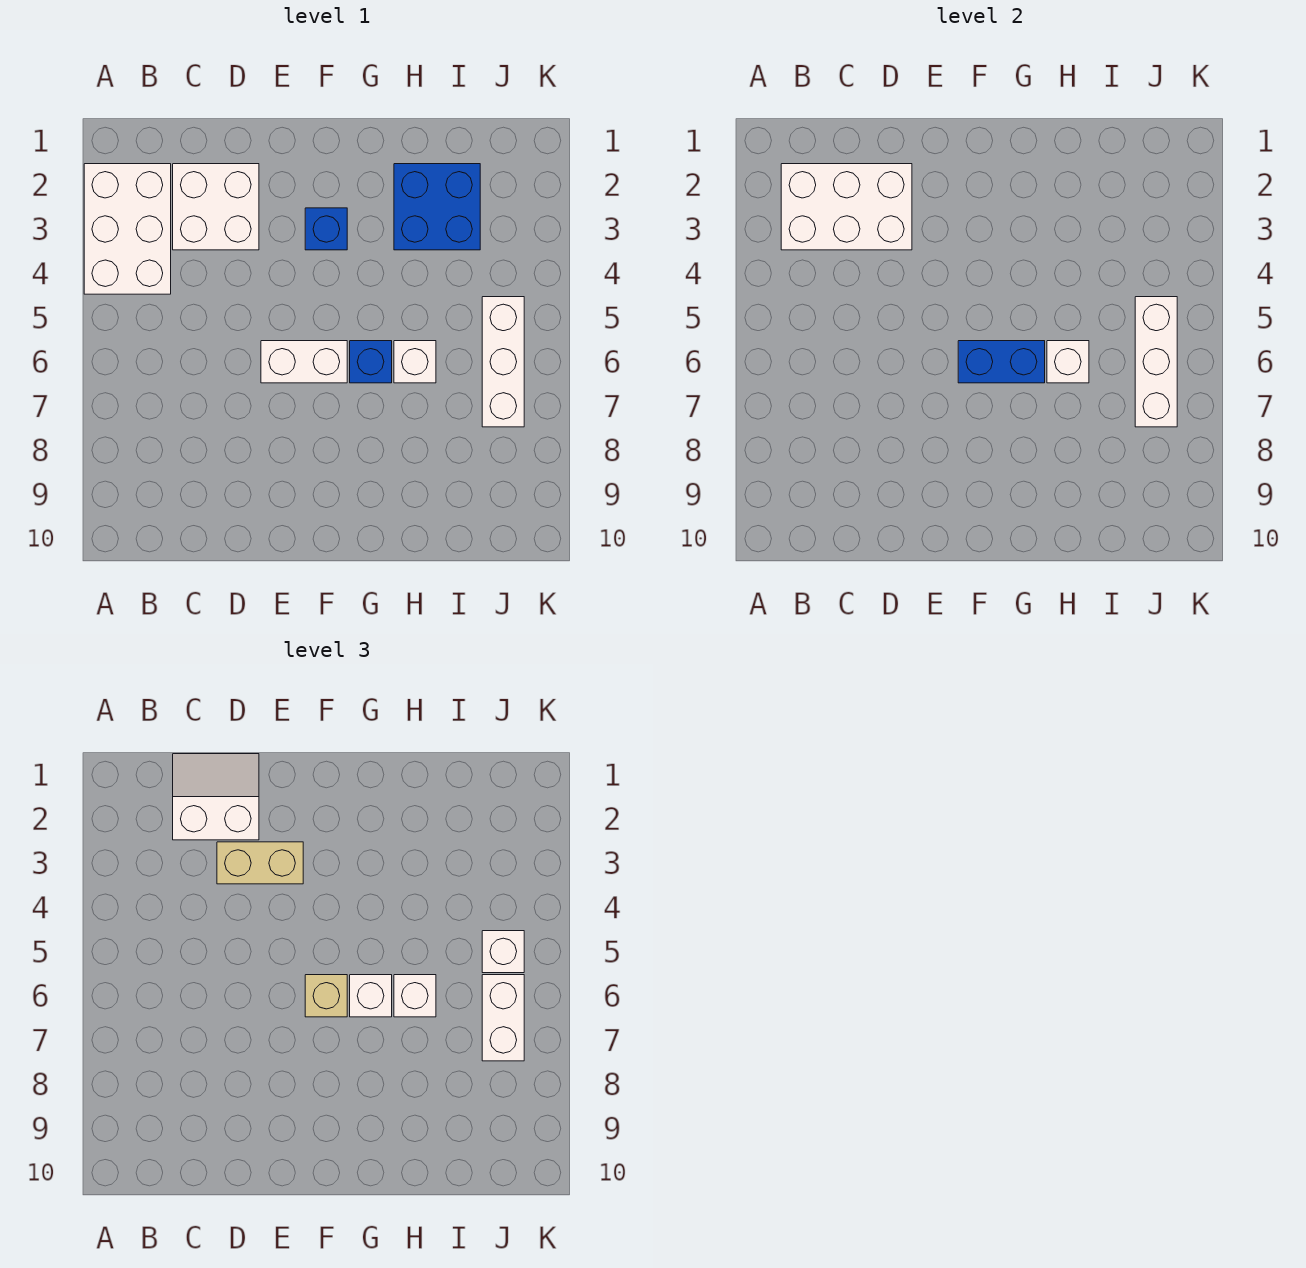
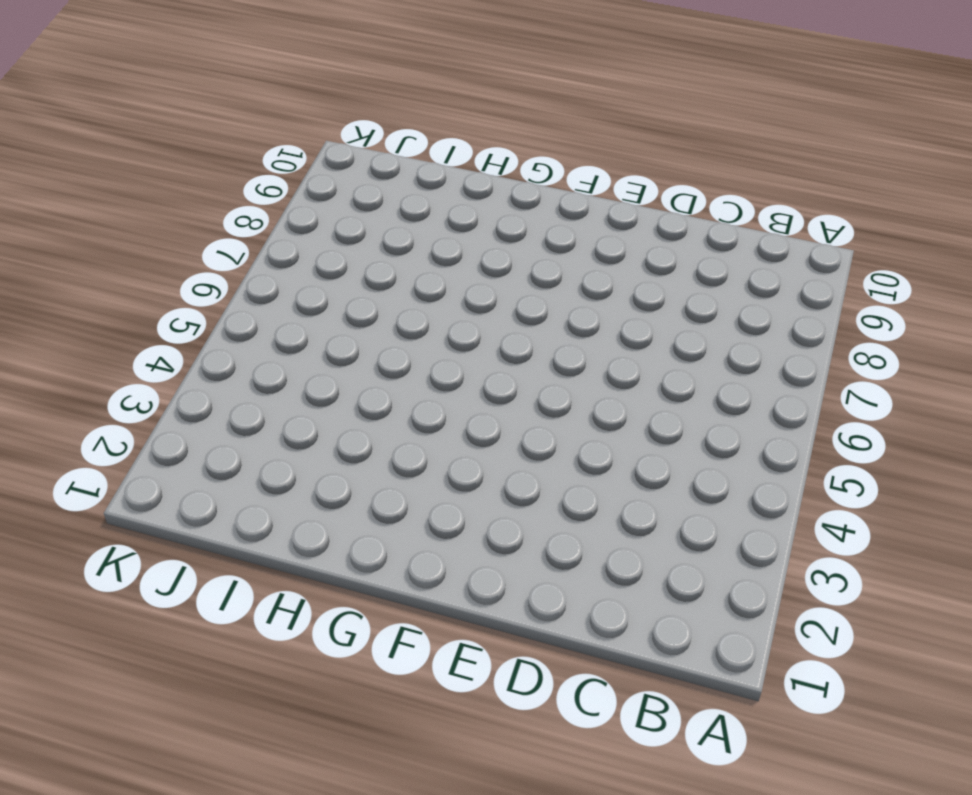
none -> white 2x3 brick [84,164,171,294]
none -> white 2x2 brick [173,164,259,250]
none -> white 1x2 brick [261,341,347,383]

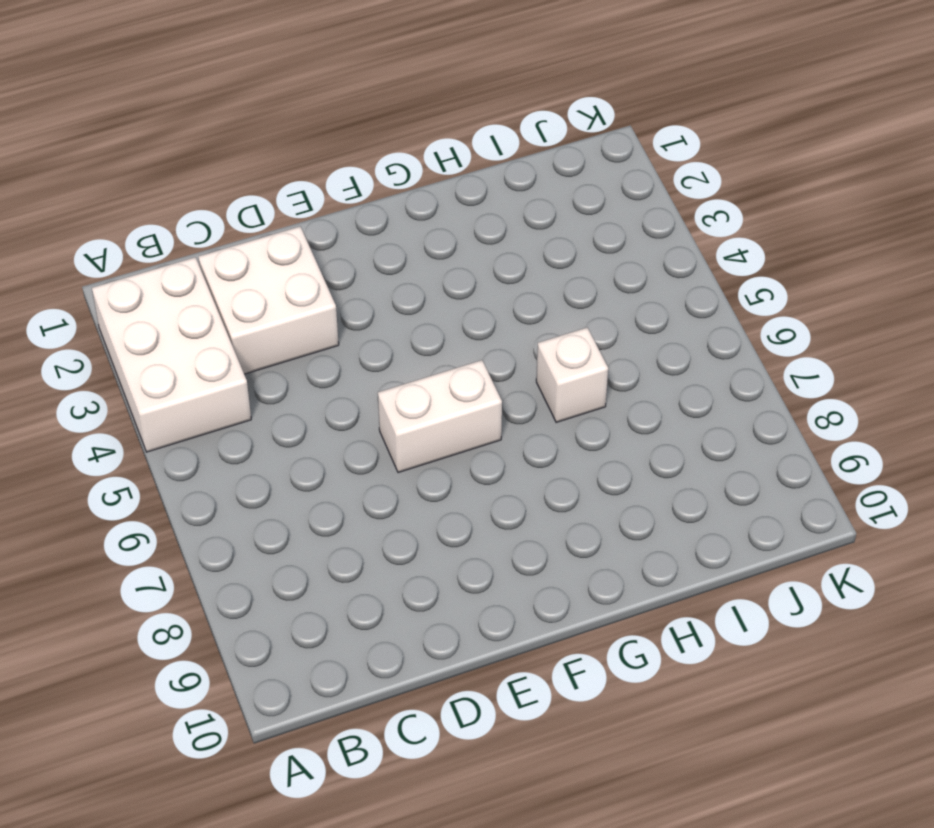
none -> blue 1x1 brick [305,208,347,250]
none -> blue 1x1 brick [350,341,392,383]
none -> blue 2x2 brick [394,164,480,250]

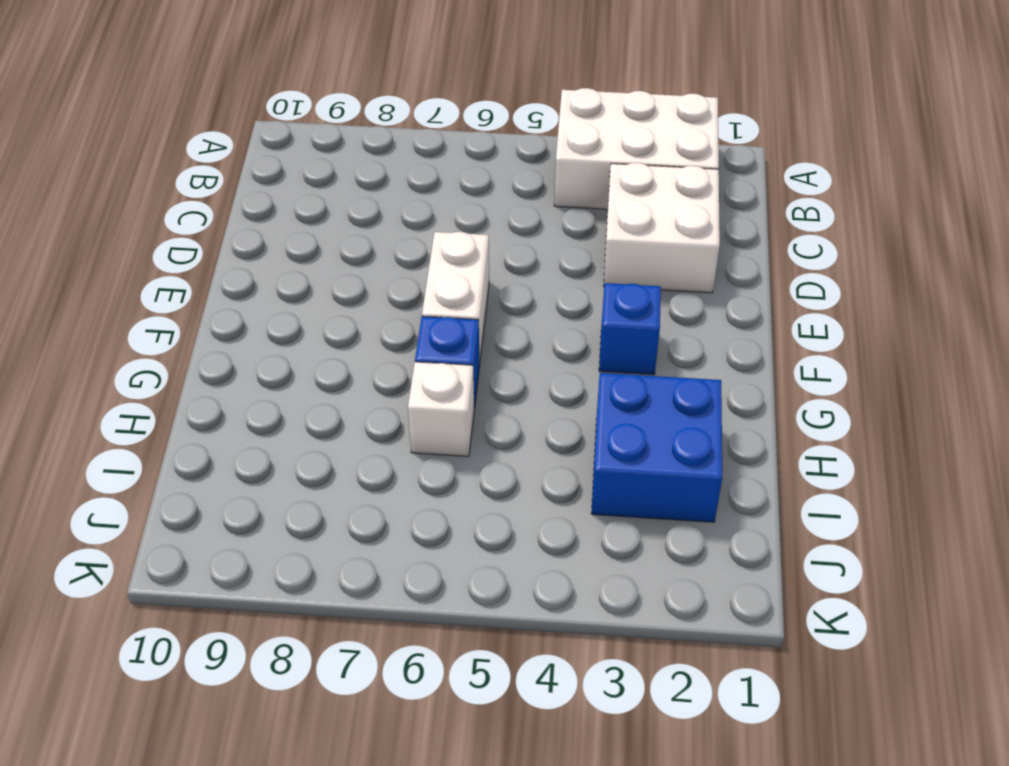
none -> white 1x3 brick [482,297,524,427]
none -> white 2x3 brick [781,164,912,250]
none -> blue 1x2 brick [958,341,1045,383]

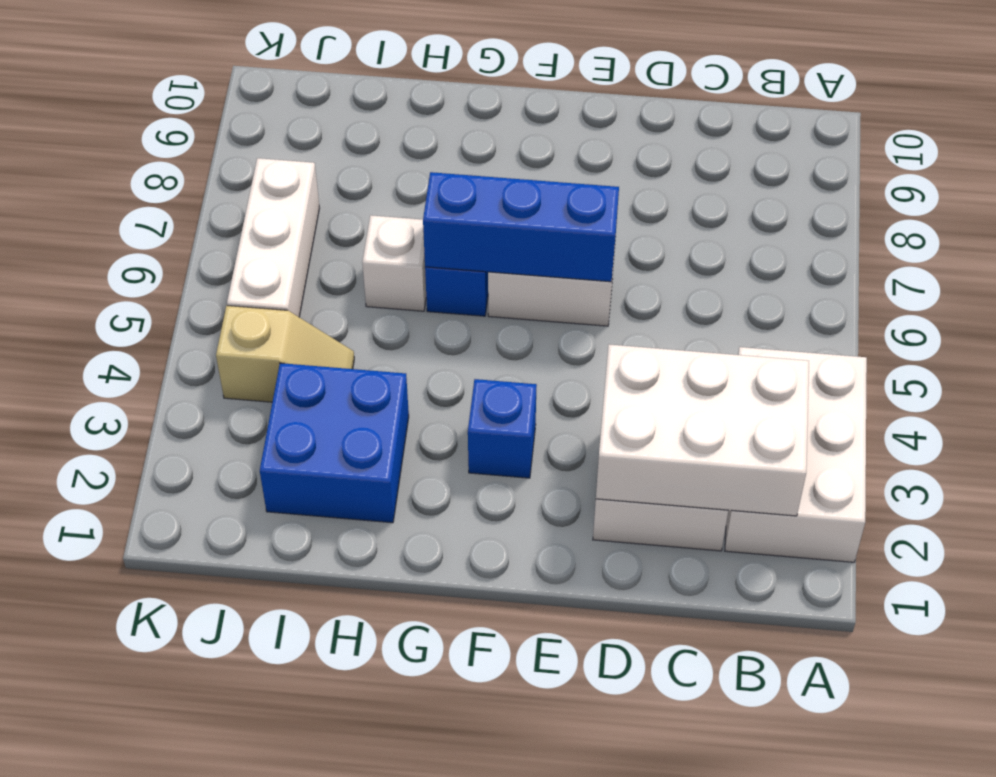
blue 1x3 brick [423,172,619,282] -> blue 1x2 brick [958,341,1045,383]
tan 1x2 slope [216,306,354,402] -> none
none -> white 1x1 brick [1047,341,1089,383]
none -> white 1x3 brick [1135,297,1177,427]
none -> white 2x2 slope [173,754,259,840]

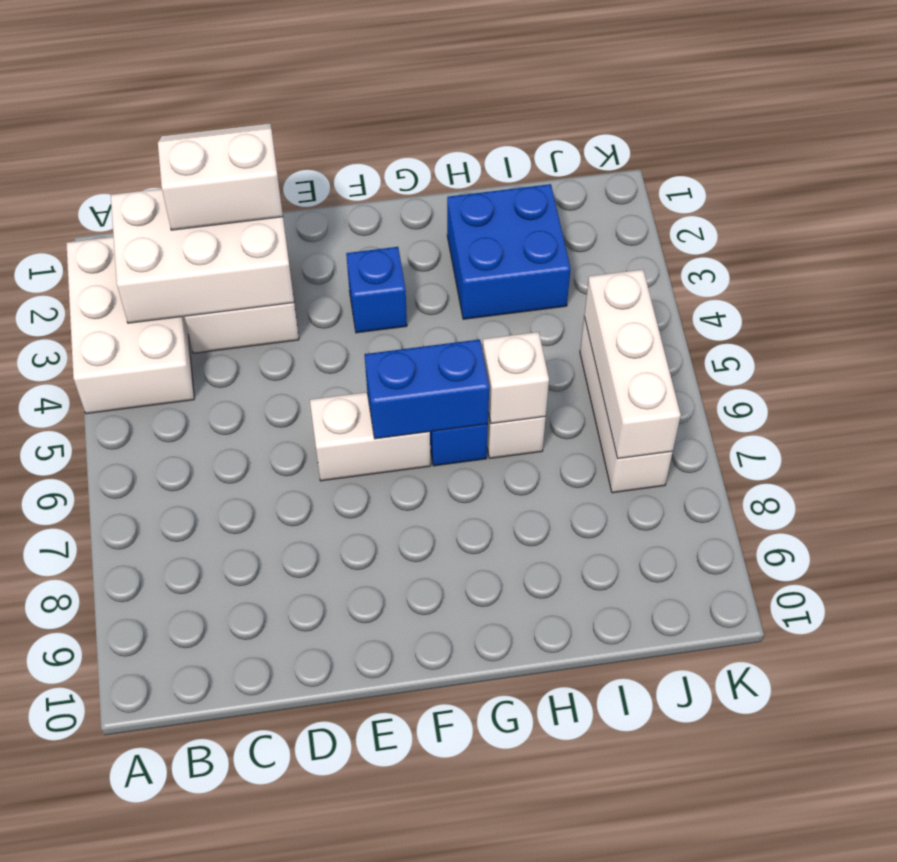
none -> tan 1x2 brick [217,842,303,884]
none -> tan 1x1 brick [305,975,347,1017]
none -> white 1x1 brick [350,975,392,1017]

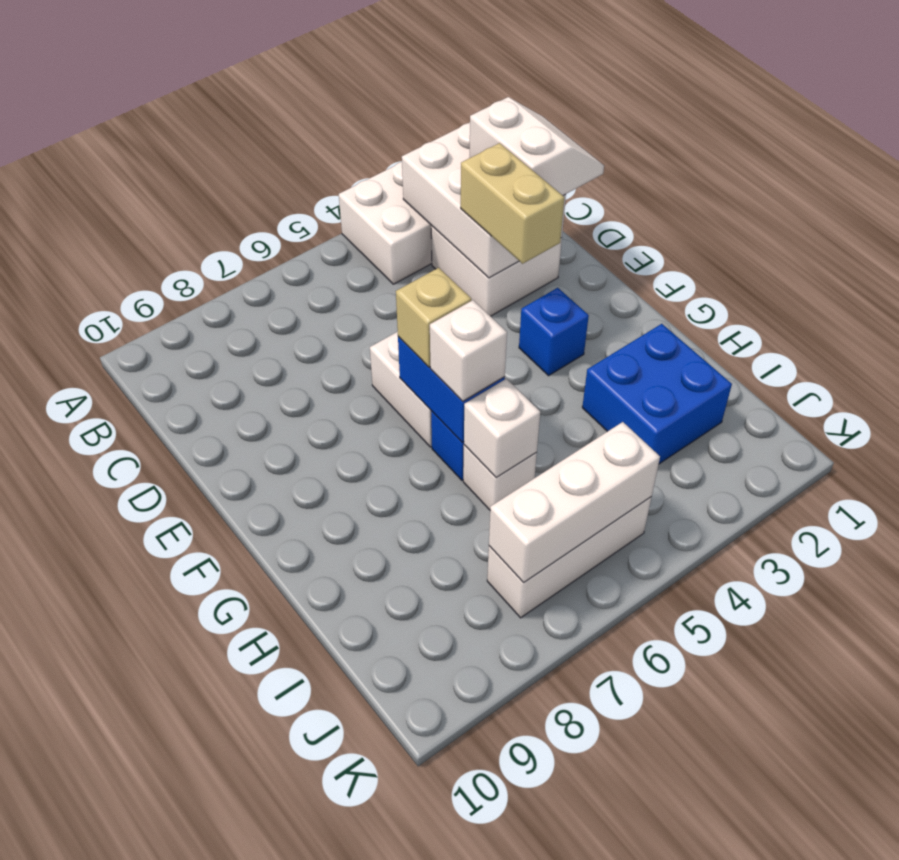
none -> white 1x1 brick [394,975,436,1017]
none -> white 1x1 brick [482,931,524,973]
none -> white 1x2 brick [482,975,524,1061]

